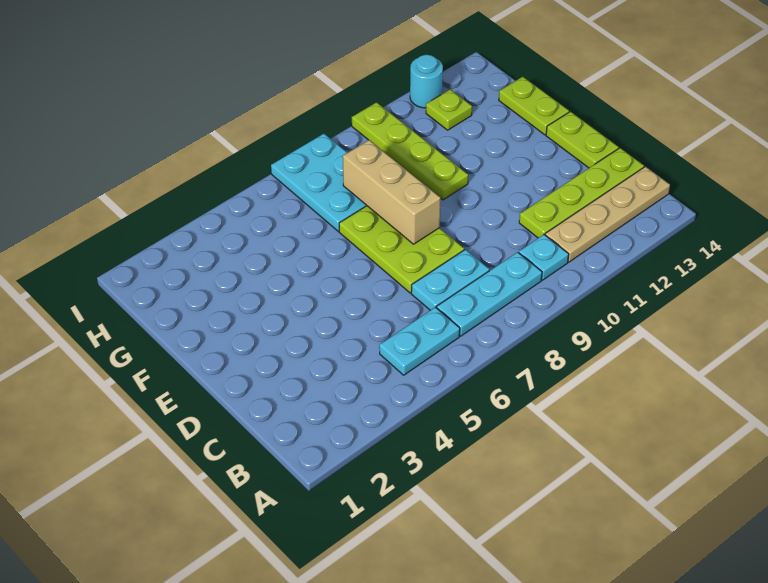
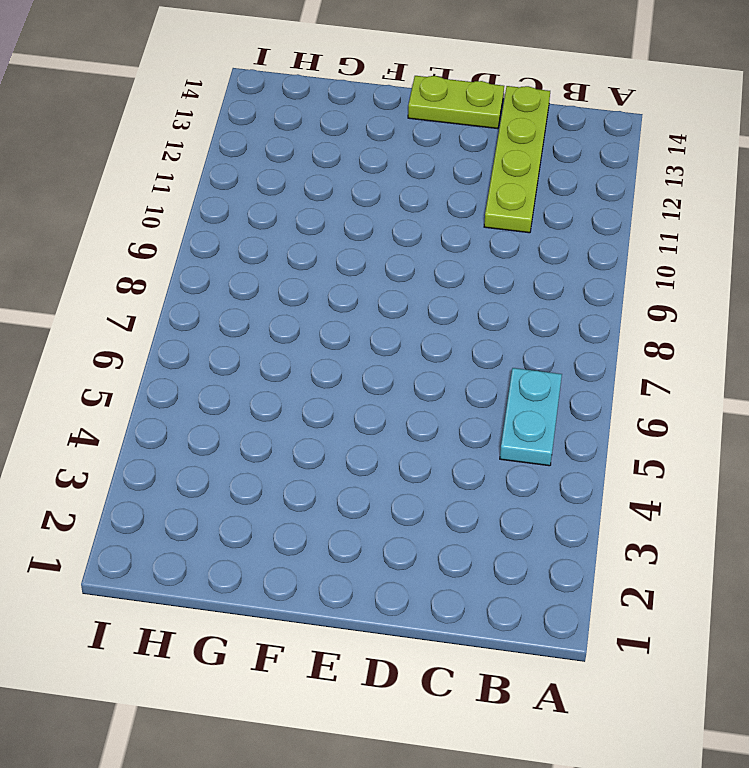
none -> cyan 1x3 plate [437,252,542,336]
none -> cyan 1x1 plate [519,235,569,280]
none -> tan 1x4 plate [545,167,670,262]

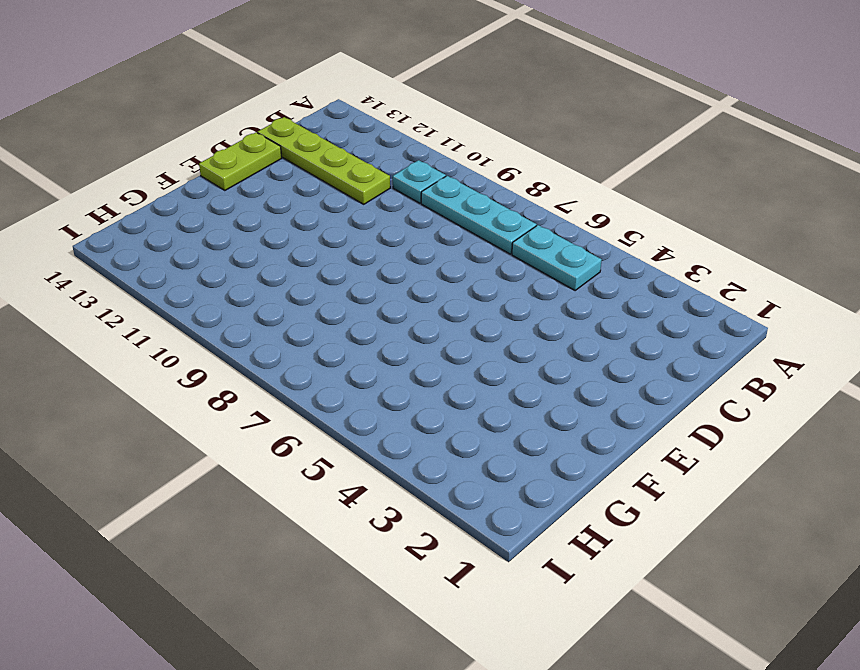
none -> tan 1x4 plate [545,167,670,262]
none -> cyan 1x2 plate [411,249,489,310]
none -> lime 2x3 plate [339,206,464,293]

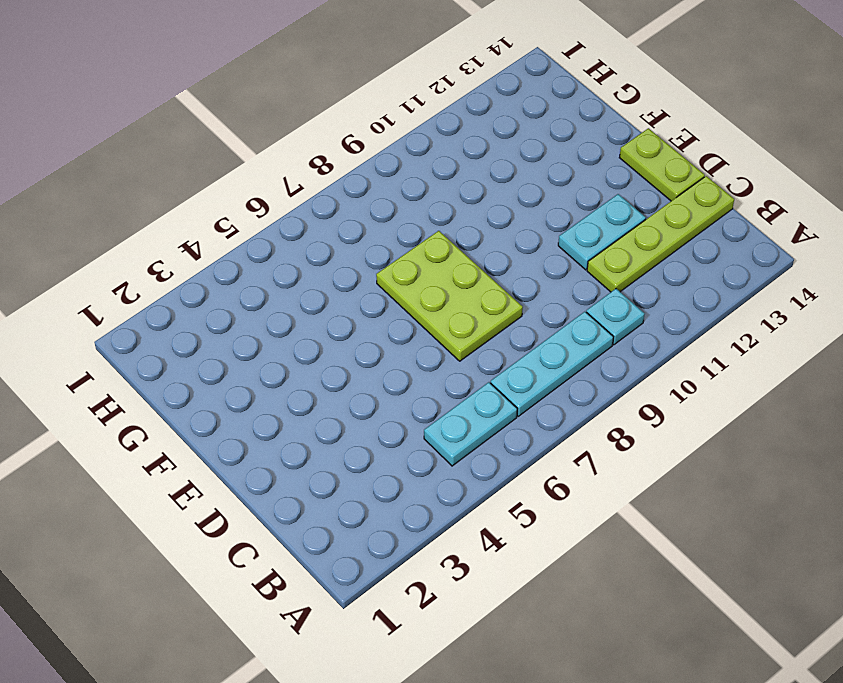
cyan 1x2 plate [558,194,646,270] -> cyan 1x2 plate moved to [411,249,489,310]
none -> tan 1x4 plate [545,167,670,262]
none -> lime 1x4 plate [352,102,468,200]
none -> lime 1x2 plate [499,77,569,135]

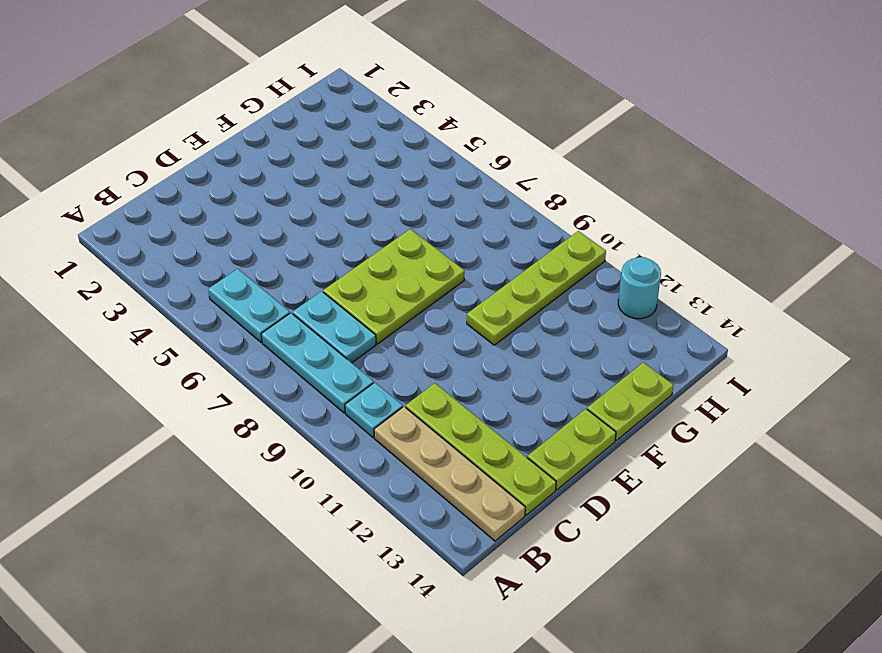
none -> cyan 2x3 plate [271,134,367,231]
none -> lime 1x1 plate [426,90,472,130]
none -> tan 1x3 brick [343,140,441,244]

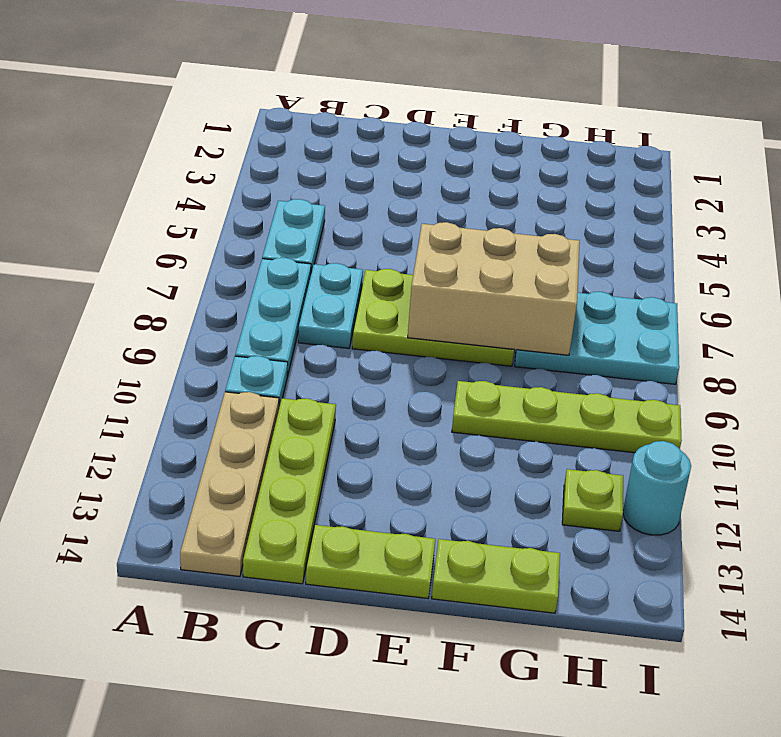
tan 2x3 brick [408,222,580,355] -> tan 1x3 brick [343,140,441,244]

